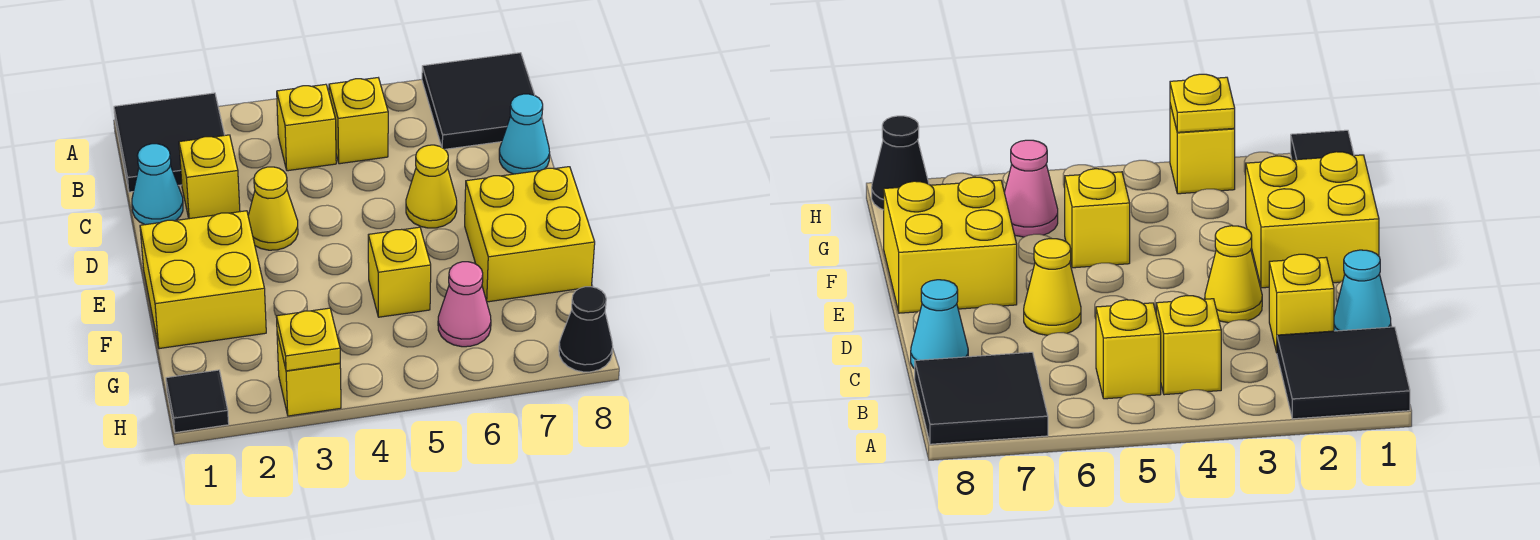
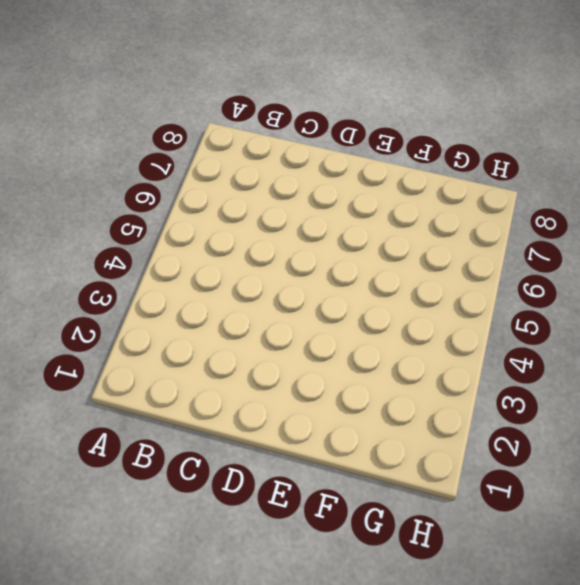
none -> black 2x2 tile [114,93,225,192]
none -> black 2x2 tile [422,53,543,149]
none -> yellow 1x1 brick [277,84,336,171]

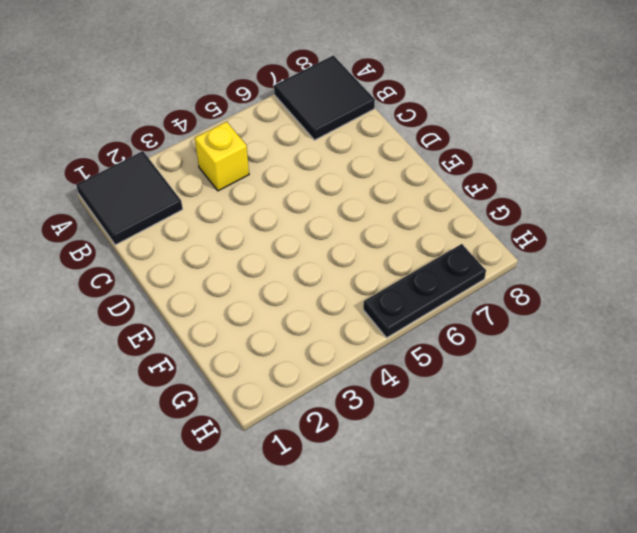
black 1x3 plate [363,244,486,338] -> none
none -> yellow 1x1 brick [329,78,388,164]
none -> cyan 1x1 cone [132,144,183,225]
none -> yellow 1x1 brick [179,135,240,219]

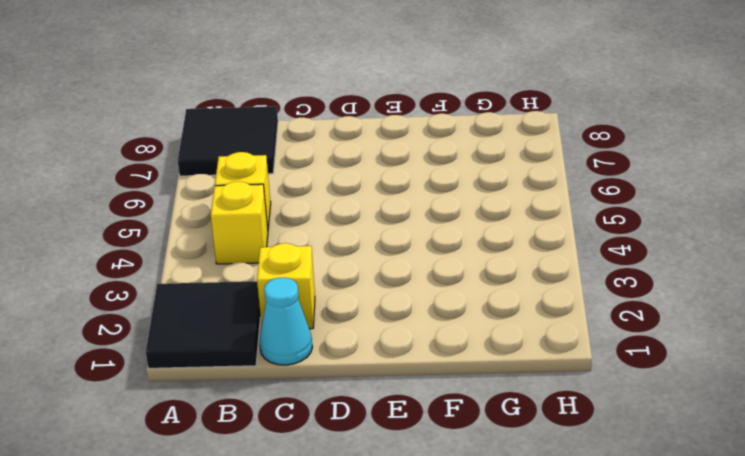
none -> cyan 1x1 cone [499,94,550,174]
none -> yellow 1x1 cone [248,167,298,250]
none -> yellow 1x1 cone [406,145,457,228]

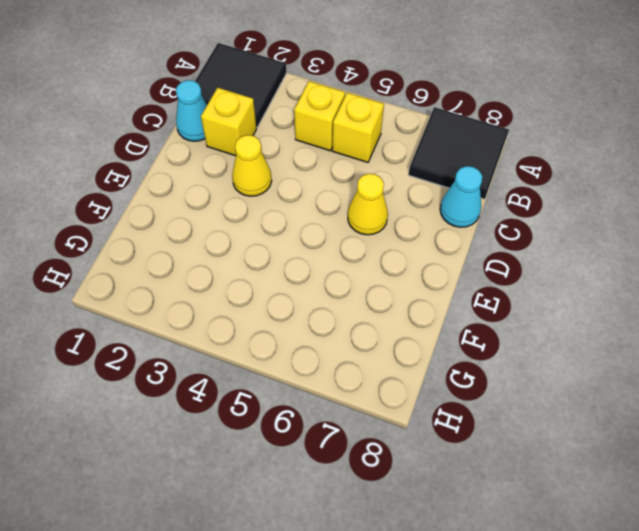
none -> yellow 2x2 brick [140,211,266,349]
none -> yellow 2x2 brick [465,167,595,302]
none -> yellow 1x1 brick [368,227,431,317]

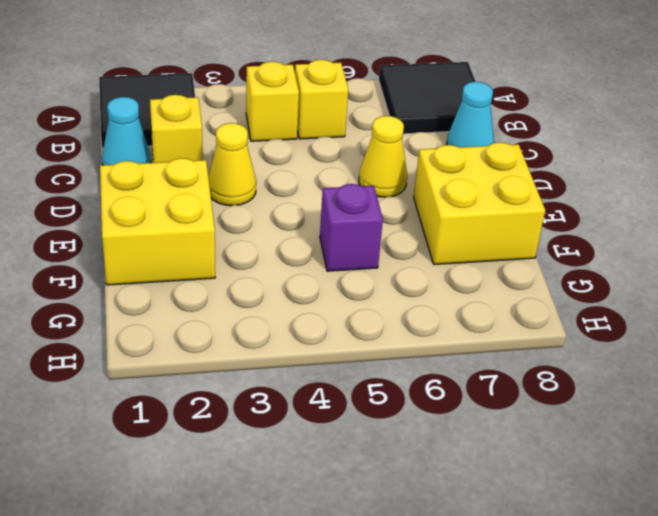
purple 1x1 brick [320,184,383,271] -> yellow 1x1 brick [368,227,431,317]
none -> pink 1x1 cone [438,262,491,347]
none -> black 1x1 tile [166,370,229,433]
none -> yellow 1x1 brick [277,333,341,416]

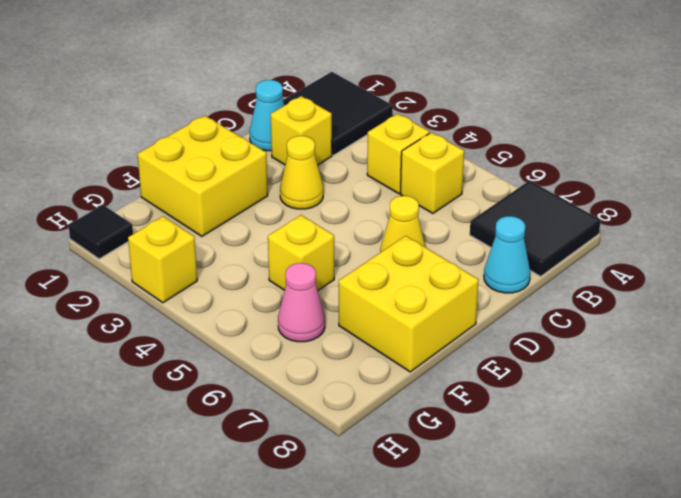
none -> black 1x1 cone [559,287,613,372]
none -> yellow 1x1 plate [276,308,340,371]

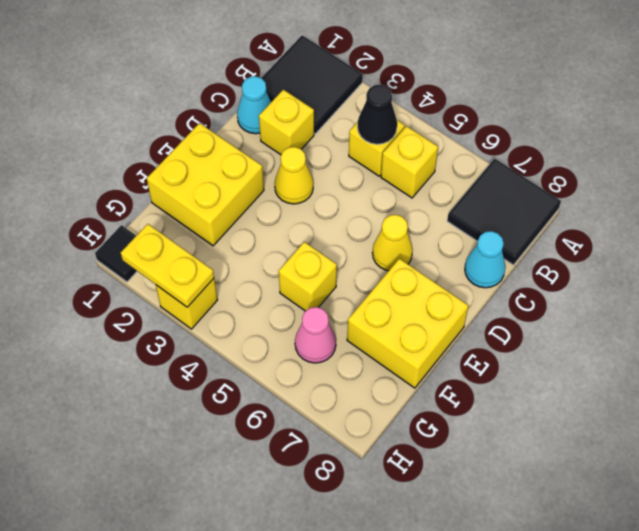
black 1x1 cone [357,85,397,144] -> black 1x1 cone moved to [559,287,613,372]
yellow 1x2 plate [121,224,214,307] -> yellow 1x1 plate [276,308,340,371]

